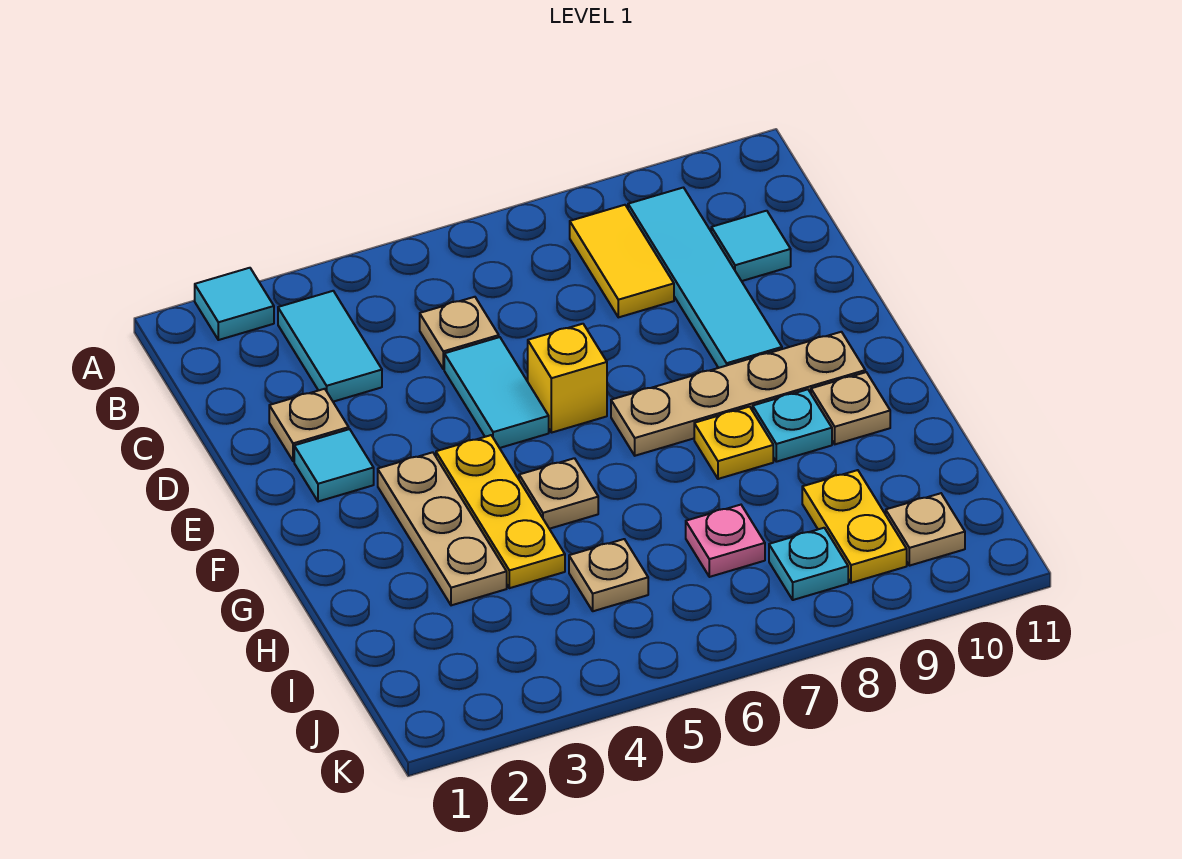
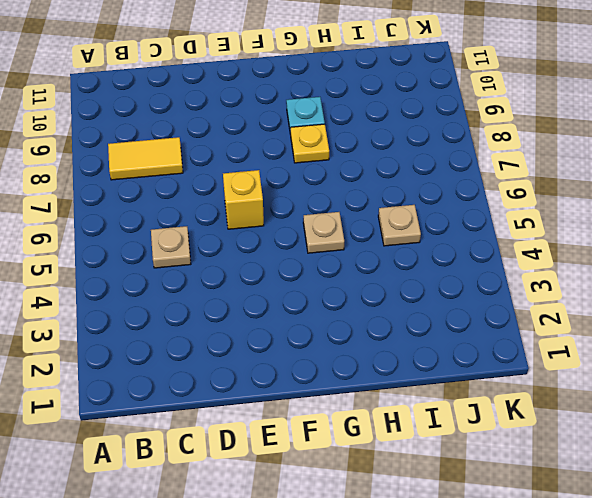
none -> cyan 1x1 tile [195,268,274,340]
none -> cyan 1x2 tile [278,291,382,402]
none -> cyan 1x4 tile [628,188,782,368]

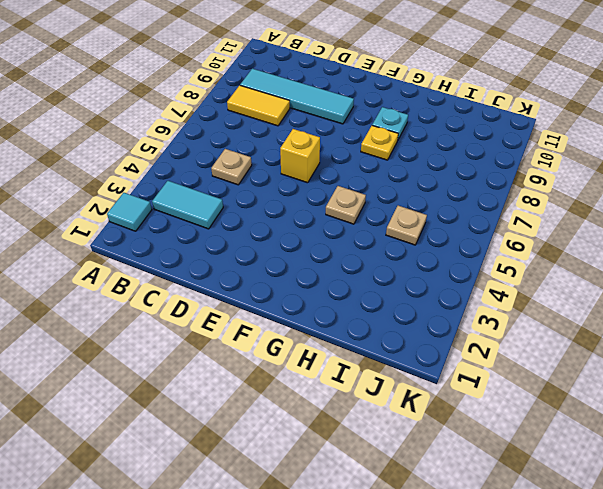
none -> cyan 1x1 tile [711,211,791,281]
none -> tan 1x1 plate [269,389,349,461]
none -> cyan 1x2 tile [444,337,549,448]

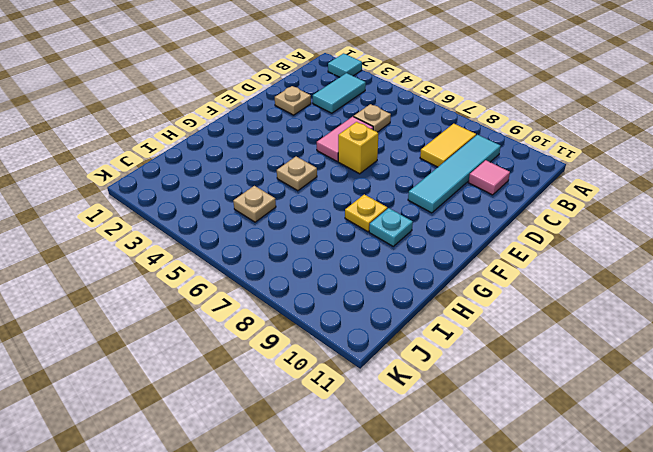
pink 1x1 tile [468,160,510,195] -> cyan 1x1 tile [711,211,791,281]
pink 1x2 tile [317,117,373,161] -> cyan 1x2 tile [444,337,549,448]
none -> cyan 1x1 tile [294,429,374,502]
none -> tan 1x3 plate [378,452,507,605]
none -> yellow 1x3 plate [436,435,565,588]

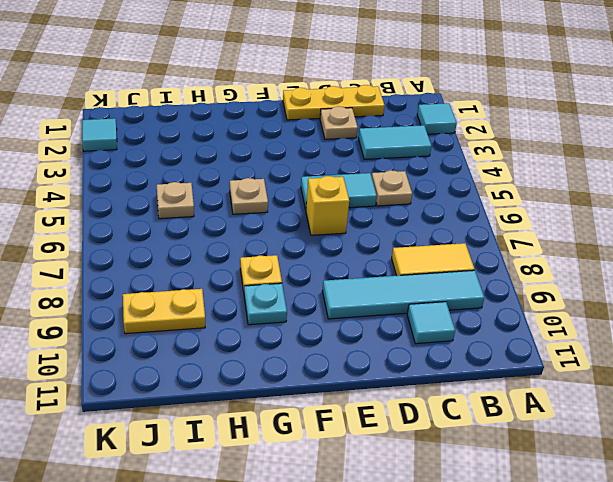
yellow 1x3 plate [283,85,384,120] -> yellow 1x3 plate moved to [436,435,565,588]
cyan 1x1 tile [82,118,117,151] -> cyan 1x1 tile moved to [294,429,374,502]
none -> tan 1x3 plate [378,452,507,605]
none -> tan 1x4 plate [611,332,865,456]
none -> tan 1x1 plate [811,372,890,444]

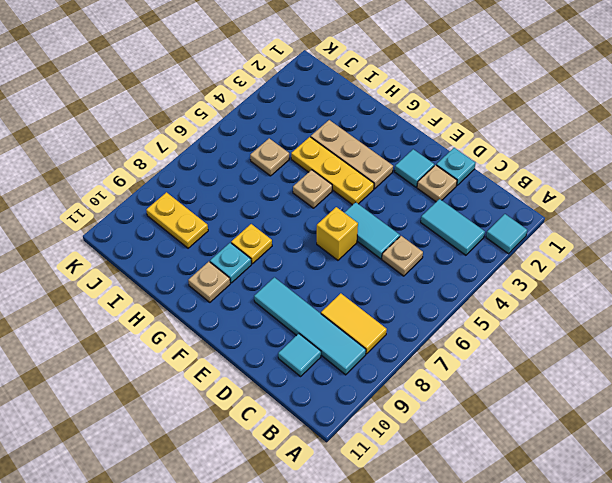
cyan 1x1 plate [436,148,476,185] -> cyan 1x1 plate moved to [769,528,848,600]
none -> tan 1x4 plate [611,332,865,456]
none -> pink 1x1 plate [686,505,765,577]
none -> tan 1x1 plate [886,493,965,566]

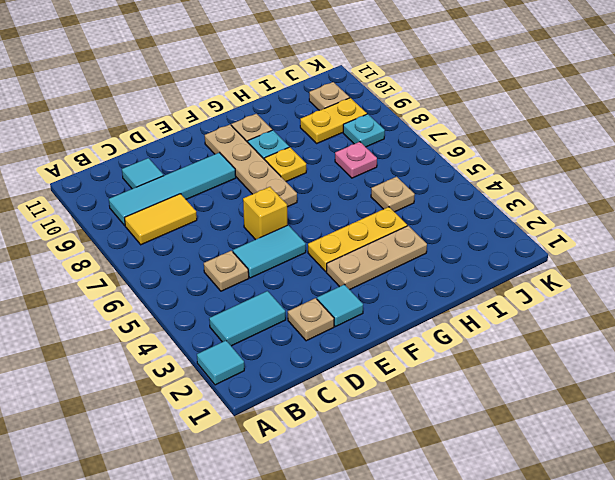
none -> tan 1x1 plate [519,458,598,529]

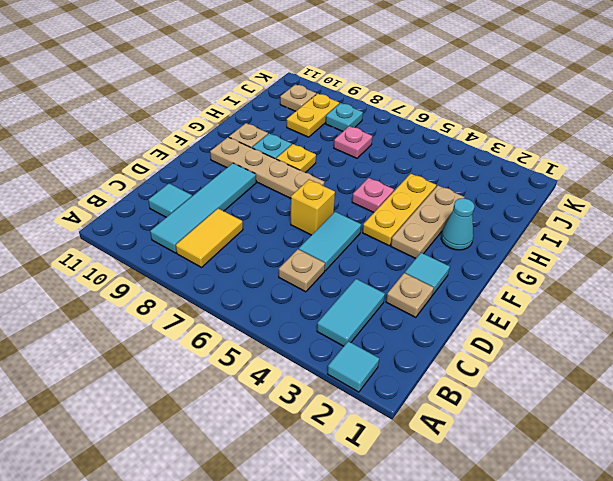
cyan 1x1 cone [441,198,475,250] -> none
pink 1x1 plate [352,178,394,213] -> tan 1x1 plate [519,458,598,529]
none -> tan 1x1 plate [569,539,648,611]

